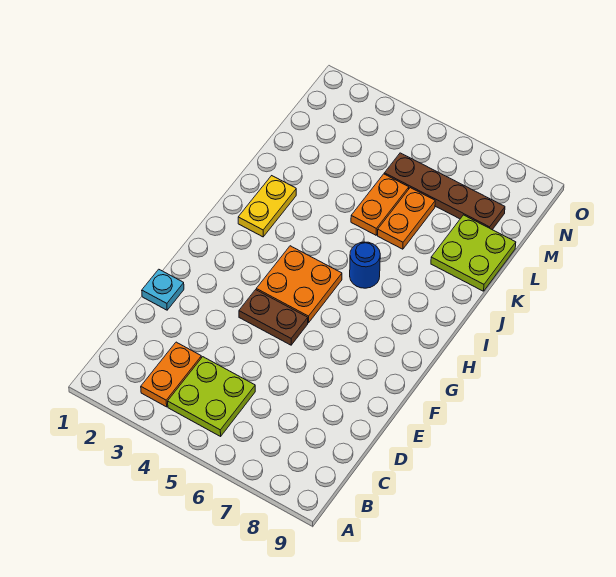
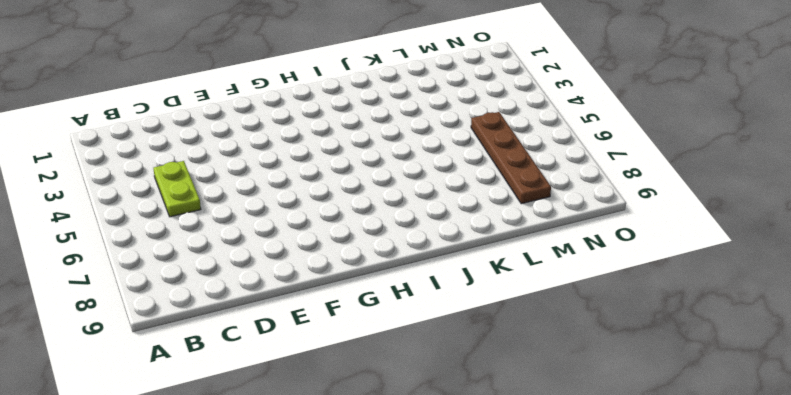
lime 1x2 plate [153,161,201,217] -> lime 2x2 plate [168,357,255,436]
none -> orange 1x2 plate [141,342,201,407]
none -> cyan 1x1 plate [142,269,184,310]

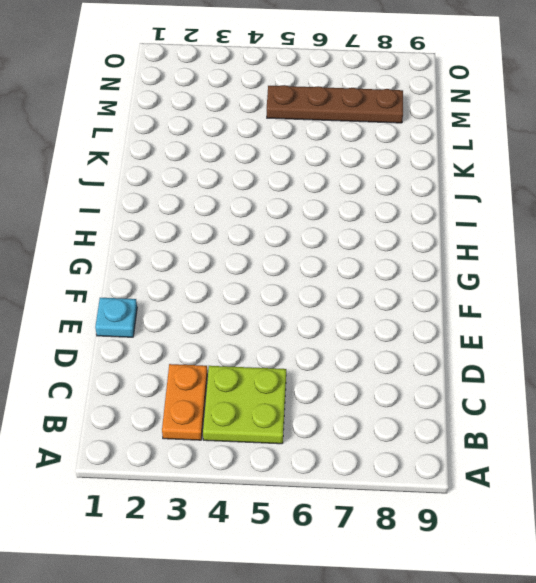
none -> brown 1x2 plate [239,290,308,345]
none -> orange 2x2 plate [256,246,342,323]

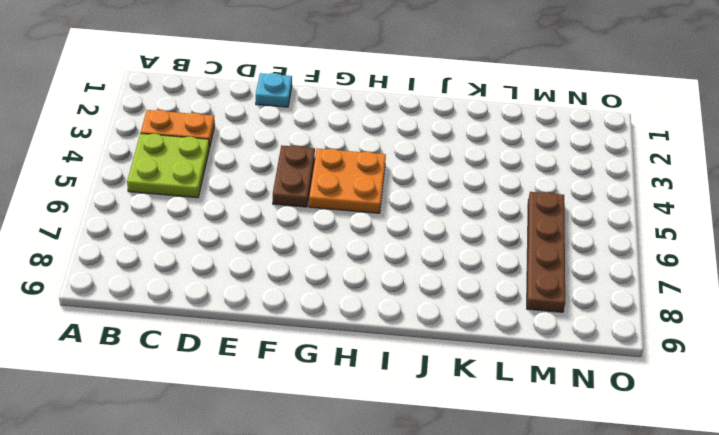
none -> yellow 1x2 plate [238,176,296,237]
none -> blue 1x1 round brick [350,242,380,288]

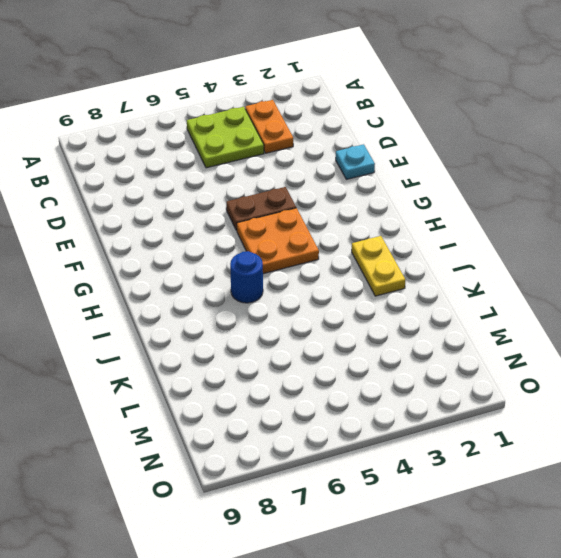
none -> orange 1x2 plate [351,174,409,235]
none -> orange 1x2 plate [378,188,435,249]

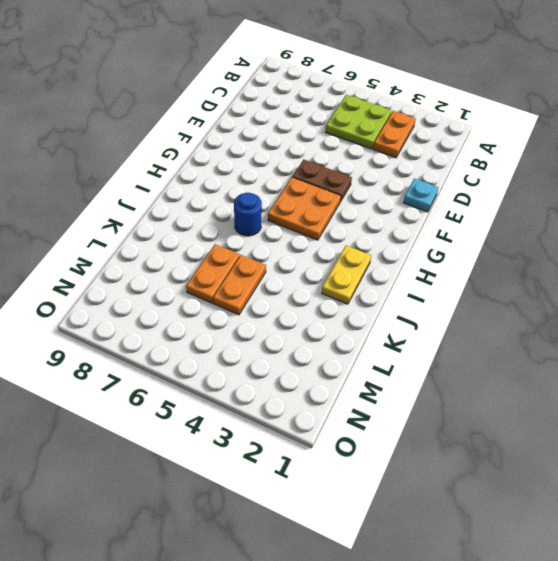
none -> lime 2x2 plate [431,215,516,291]
none -> brown 1x4 plate [384,153,505,230]

